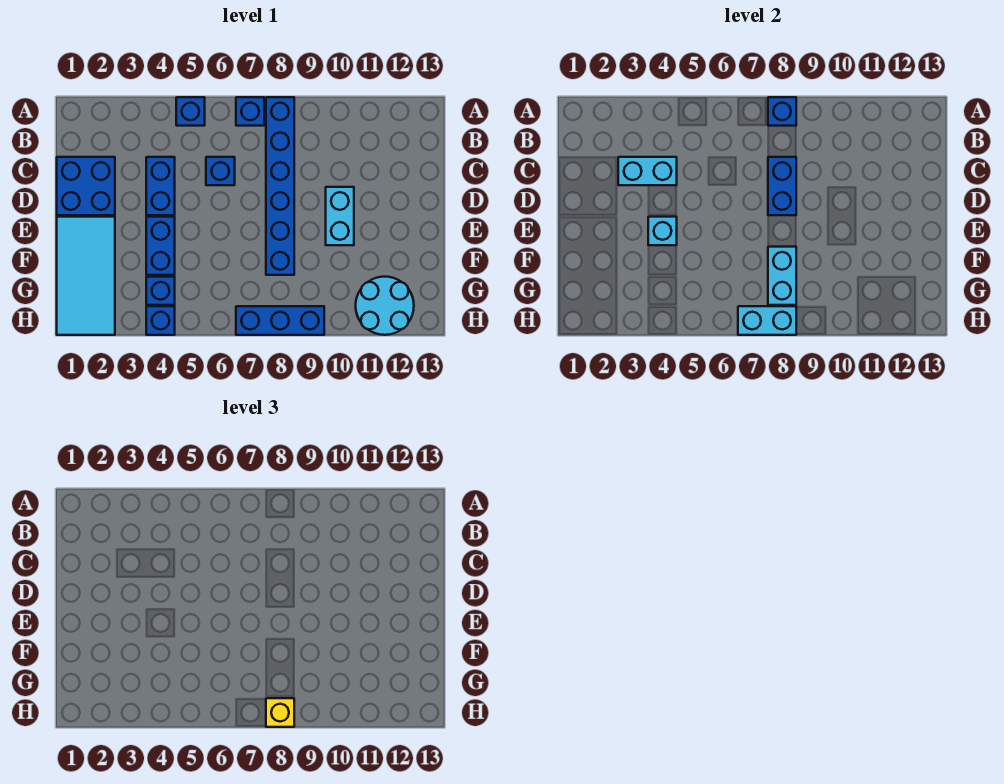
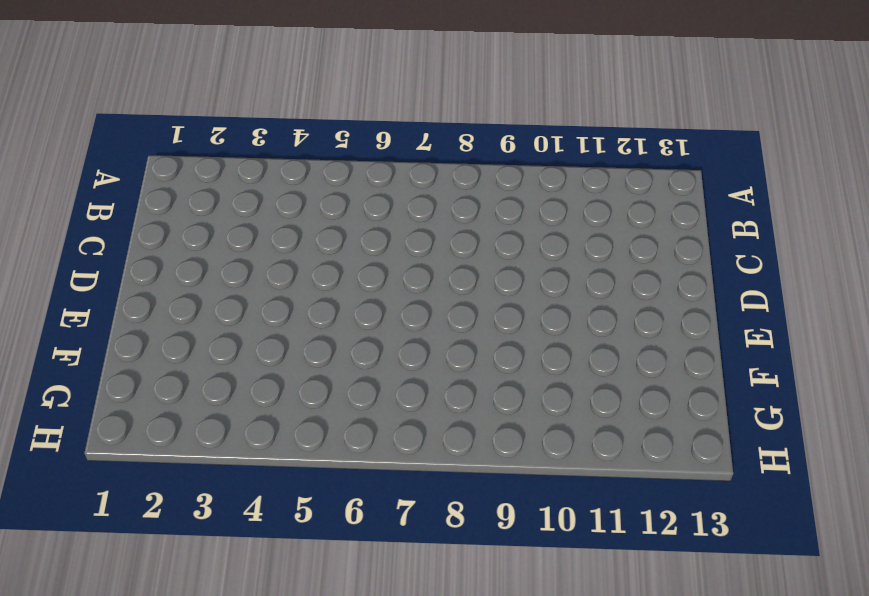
none -> blue 1x1 brick [176,97,205,126]
none -> blue 1x1 brick [236,97,264,126]
none -> blue 1x6 brick [266,97,294,275]

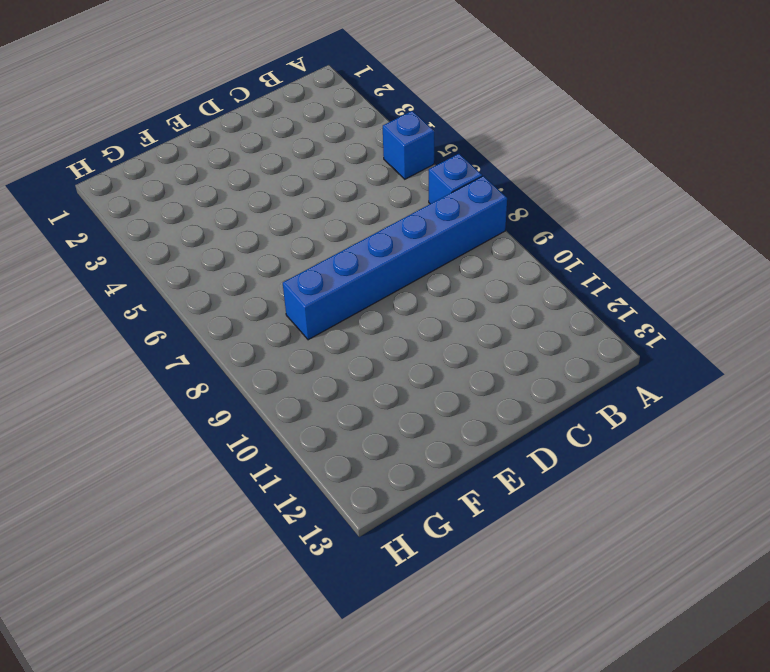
none -> blue 2x2 brick [57,157,115,215]
none -> blue 1x2 brick [146,157,175,215]
none -> blue 1x1 brick [206,157,235,185]

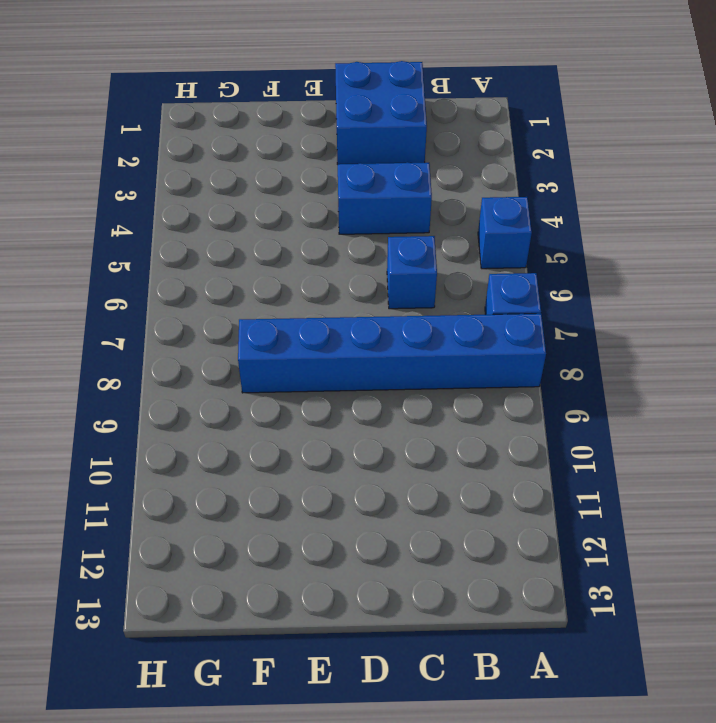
none -> cyan 1x2 brick [326,187,354,245]
none -> cyan 2x4 tile [57,217,115,335]
none -> blue 1x2 brick [146,217,175,275]

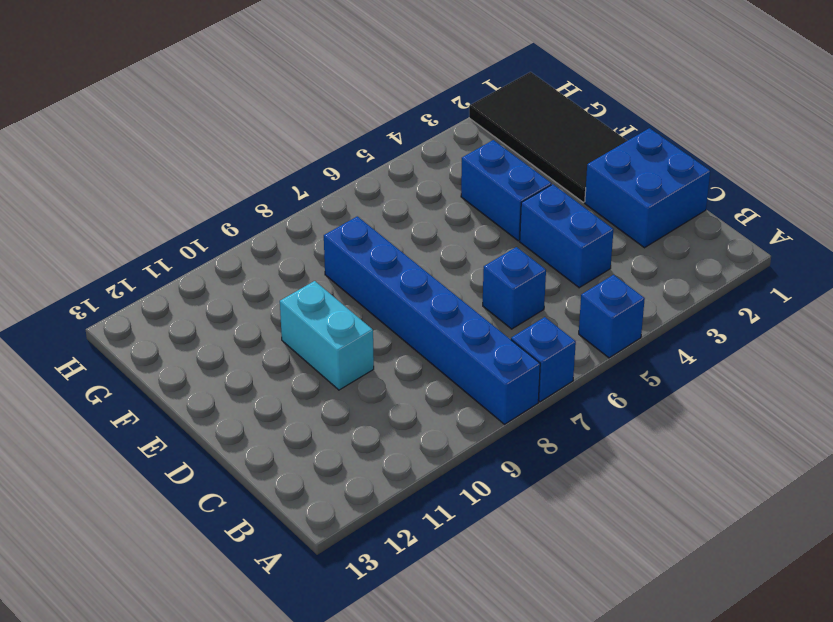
black 2x4 tile [469,72,627,202] -> cyan 2x4 tile [57,217,115,335]
none -> blue 1x1 brick [146,277,175,305]
none -> cyan 2x2 round brick [356,277,414,335]
none -> blue 1x1 brick [146,306,175,335]

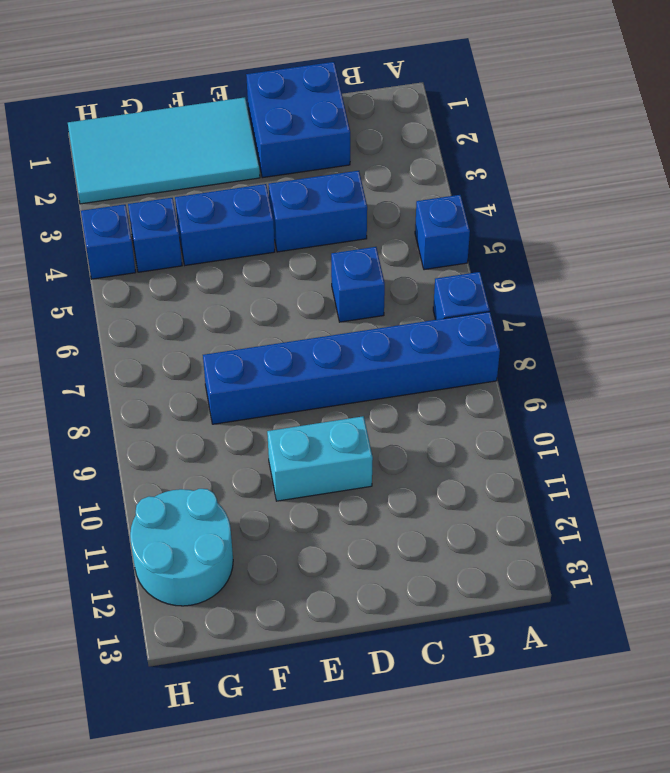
none -> blue 1x3 brick [236,306,324,335]
none -> blue 1x1 brick [768,97,796,126]
none -> cyan 1x2 brick [618,157,677,185]

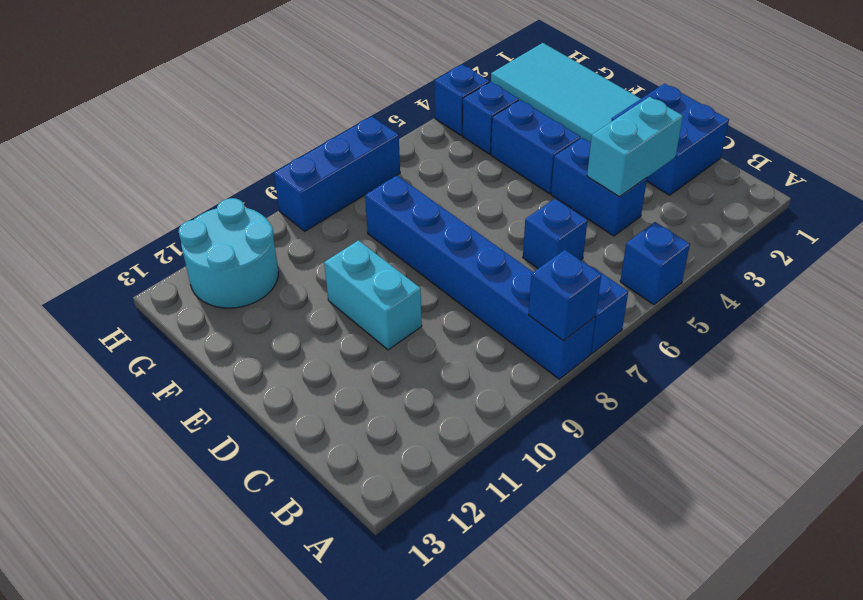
none -> blue 1x2 brick [768,157,796,215]
none -> cyan 1x1 brick [648,217,677,245]
none -> cyan 1x2 brick [768,247,796,305]

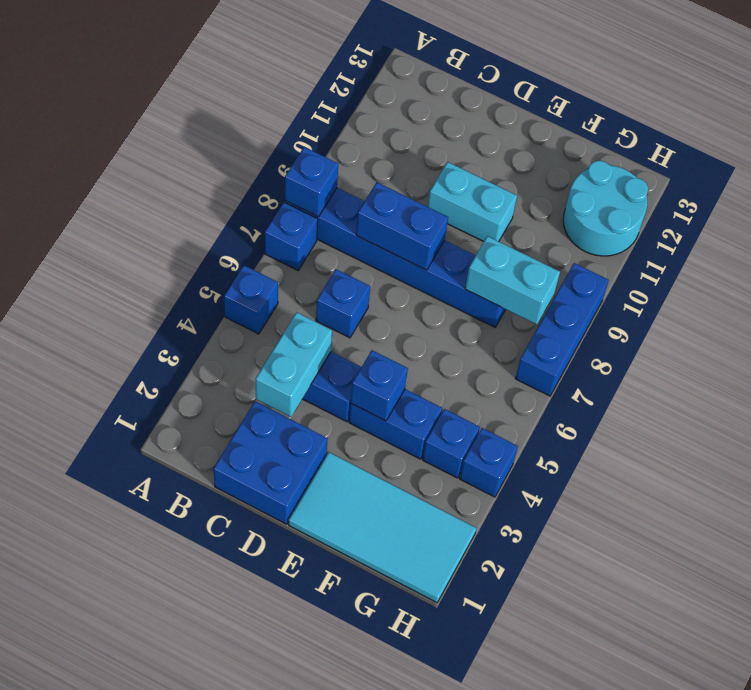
blue 1x1 brick [351,350,408,421] -> cyan 1x1 brick [648,217,677,245]
none -> cyan 1x2 brick [738,306,796,335]
none -> yellow 1x1 brick [266,698,294,727]

